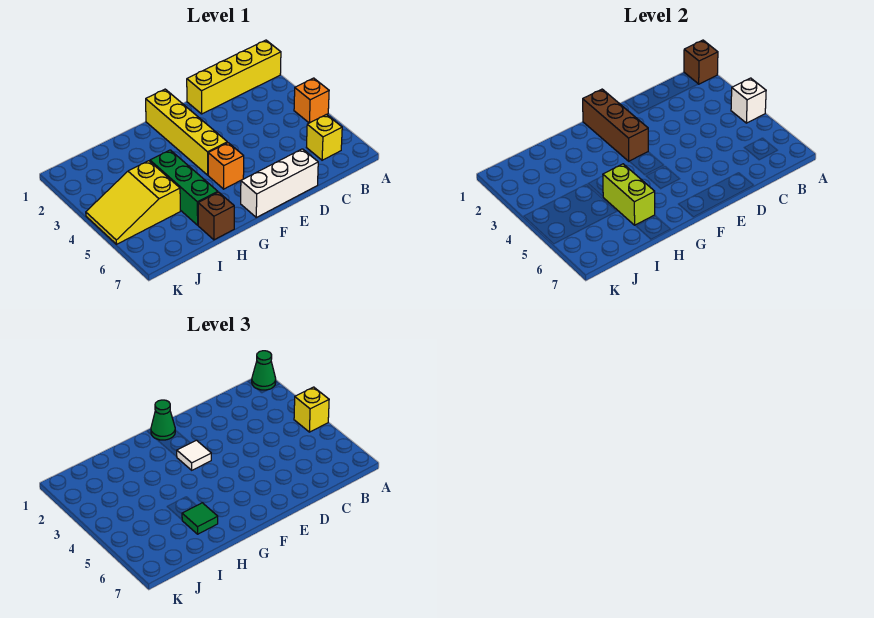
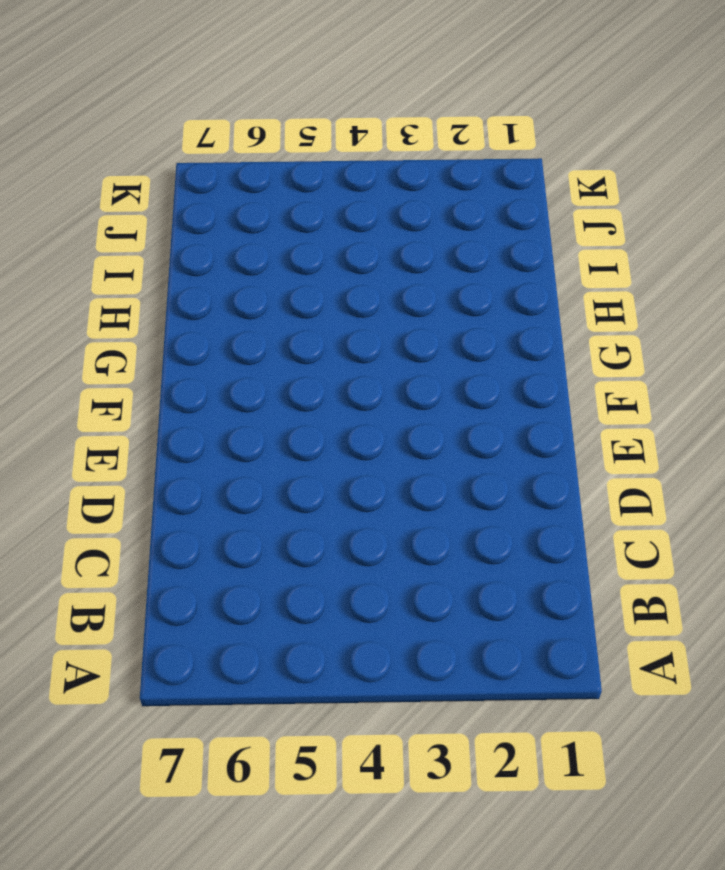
none -> yellow 1x4 brick [187,40,281,114]
none -> orange 1x1 brick [294,78,329,123]
none -> yellow 1x1 brick [306,114,342,160]

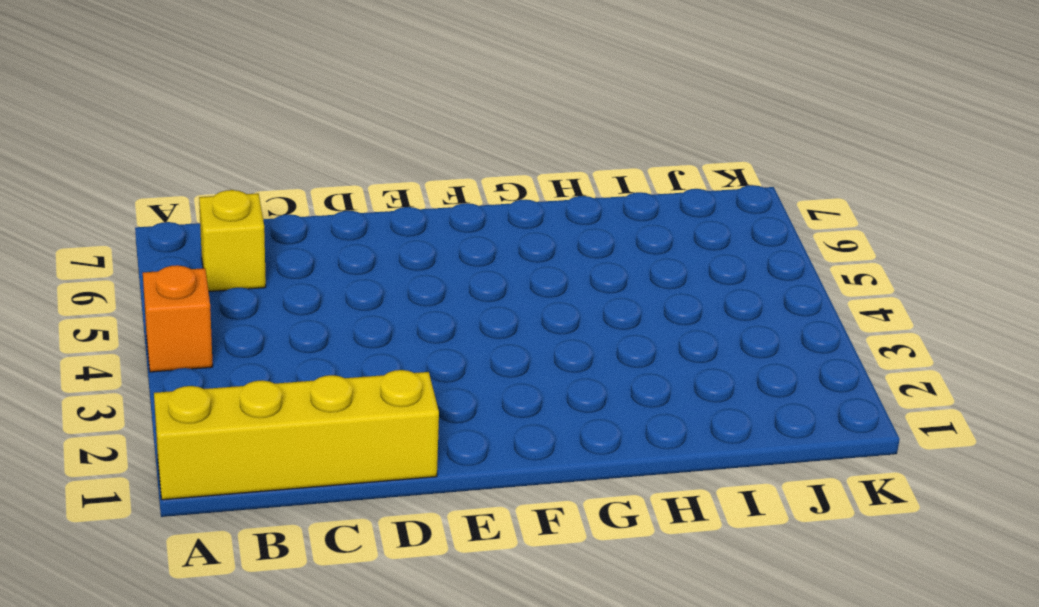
none -> white 1x3 brick [241,149,318,217]
none -> yellow 1x4 brick [146,89,227,175]
none -> orange 1x1 brick [208,143,244,189]

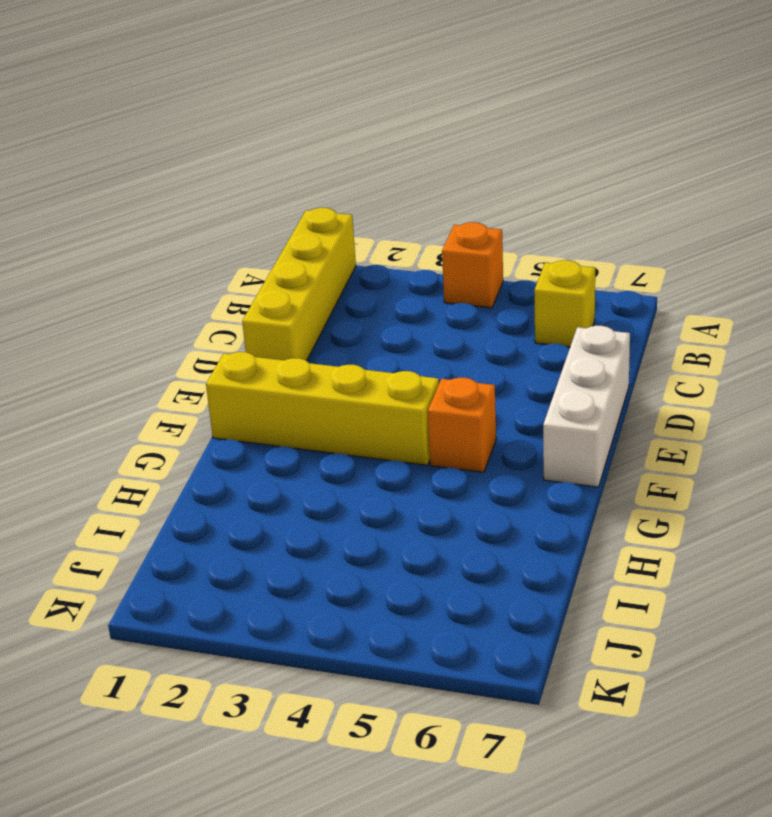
none -> green 1x3 brick [150,150,218,225]
none -> brown 1x1 brick [198,192,234,240]
none -> yellow 2x3 slope [86,161,180,244]

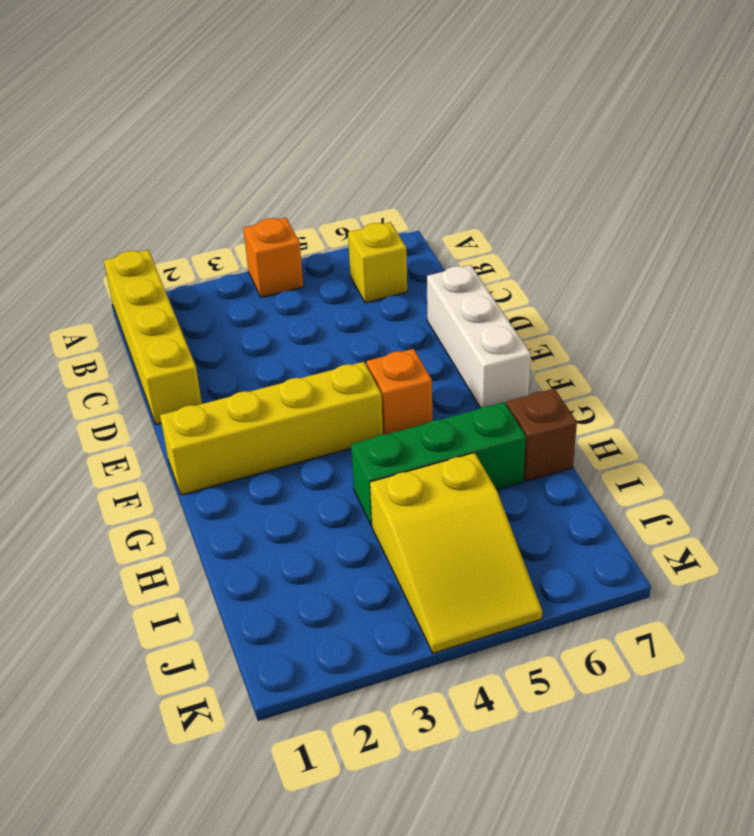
none -> brown 1x1 brick [684,40,718,84]
none -> white 1x1 brick [731,78,766,123]
none -> brown 1x3 brick [583,89,648,161]

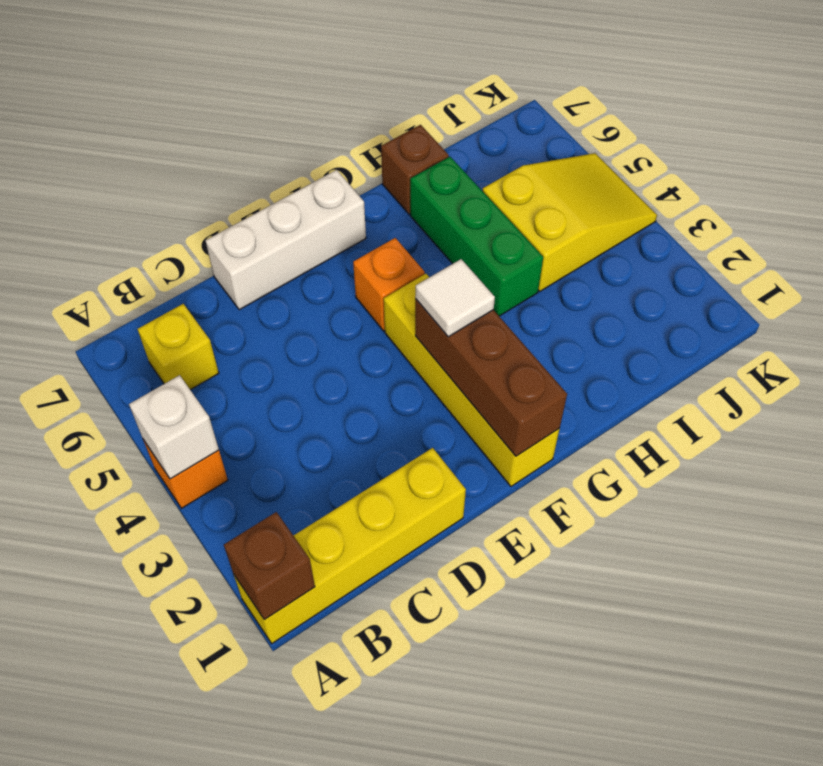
none -> lime 1x2 brick [603,164,655,225]
none -> green 1x1 cone [252,351,276,390]
none -> yellow 1x1 brick [294,387,329,432]

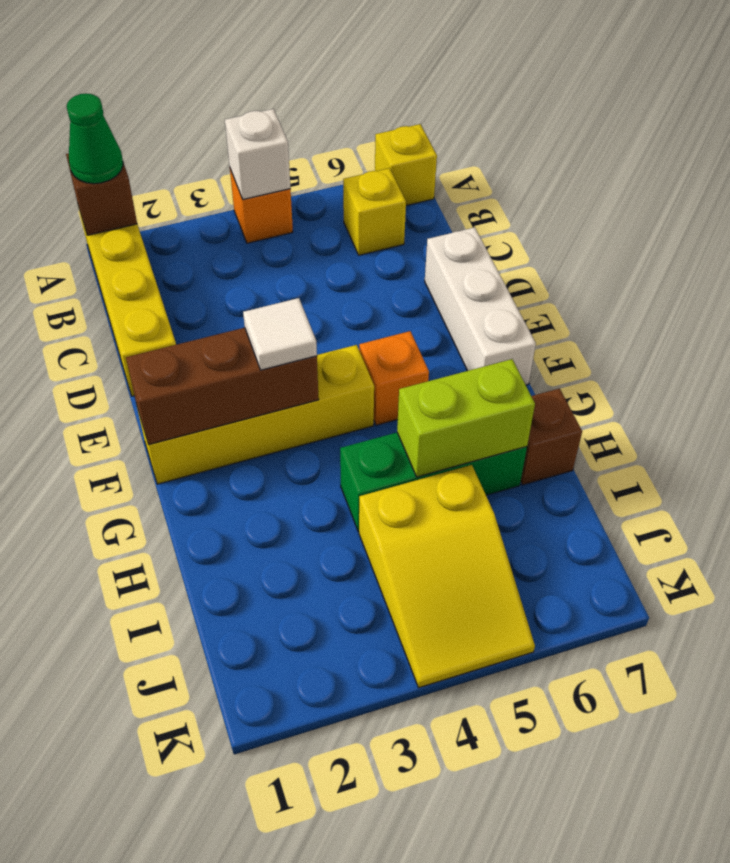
yellow 1x1 brick [375,124,437,206] -> yellow 1x1 brick moved to [294,387,329,432]
none -> green 1x1 cone [151,400,175,440]
none -> green 1x1 tile [182,503,218,534]

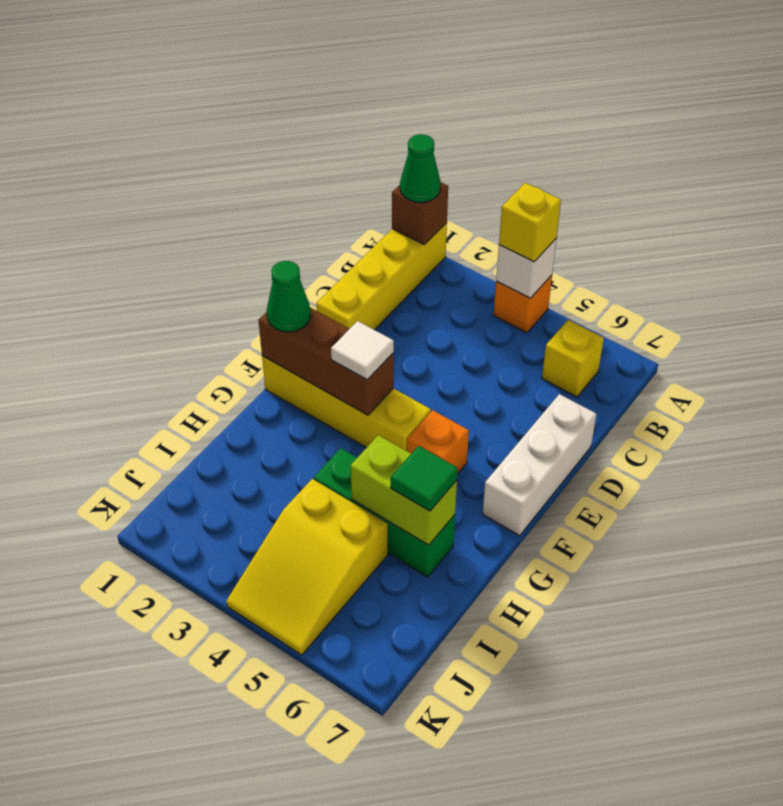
none -> brown 1x1 brick [198,192,234,240]

